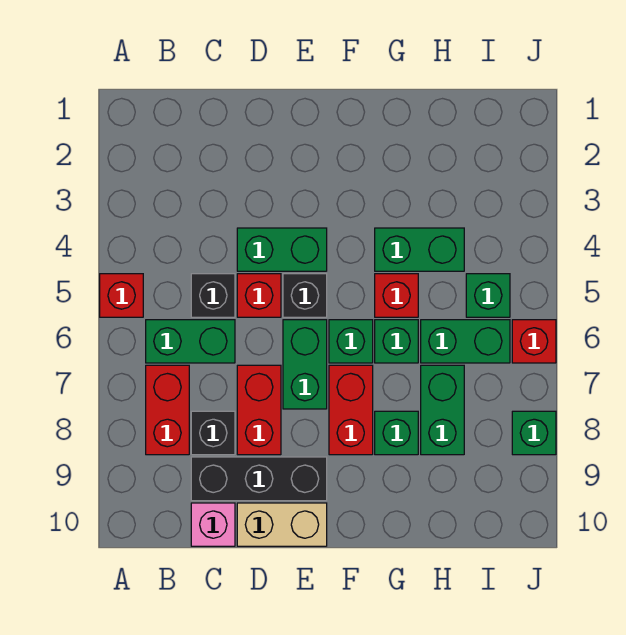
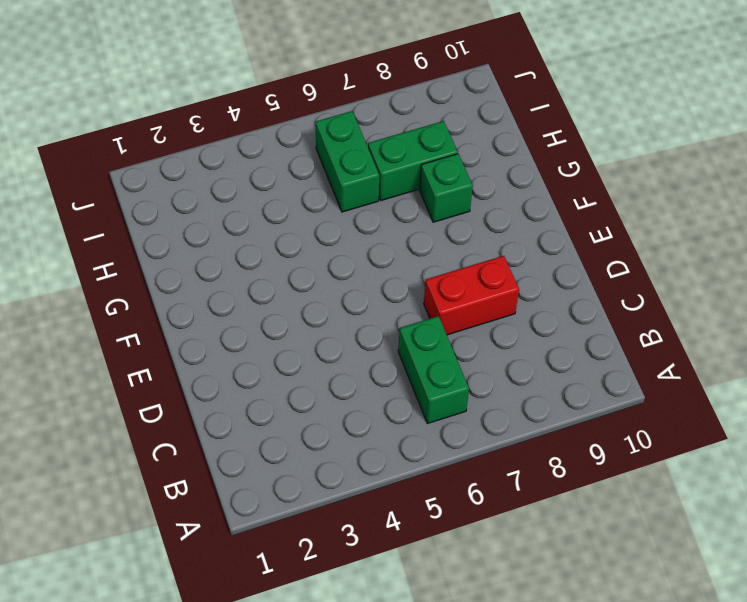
none -> red 1x1 brick [100,274,143,317]
none -> red 1x2 brick [146,365,189,455]
none -> black 1x1 brick [191,274,235,317]

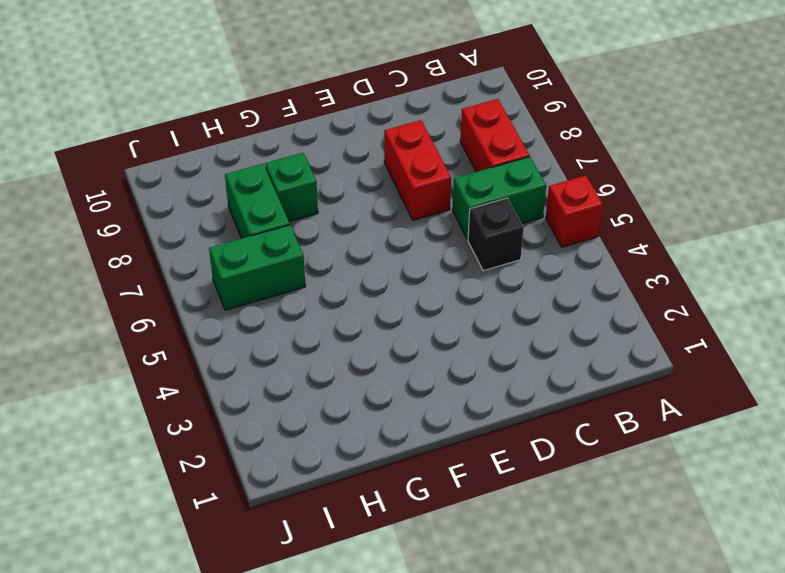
none -> black 1x1 brick [191,411,235,455]
none -> black 1x3 brick [191,457,327,501]
none -> pink 1x1 brick [191,503,235,546]

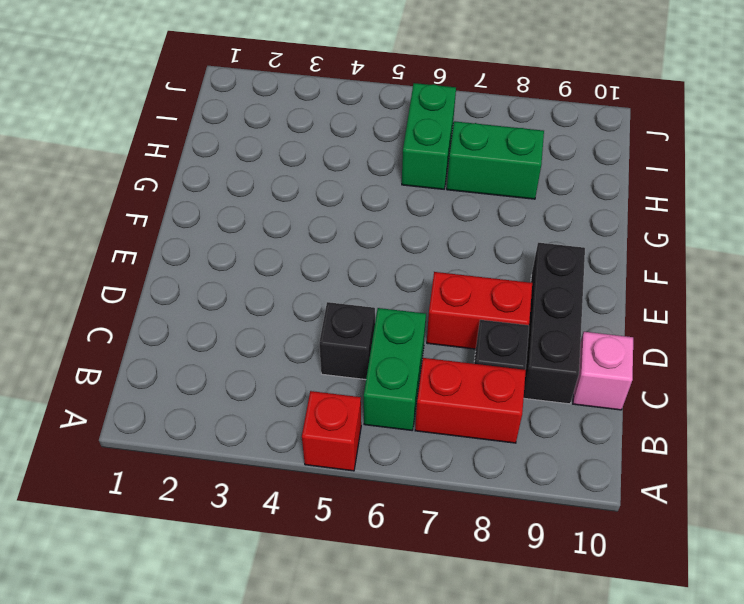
none -> green 1x2 brick [237,228,327,271]
none -> red 1x1 brick [237,274,281,317]
none -> tan 1x2 brick [237,503,327,546]

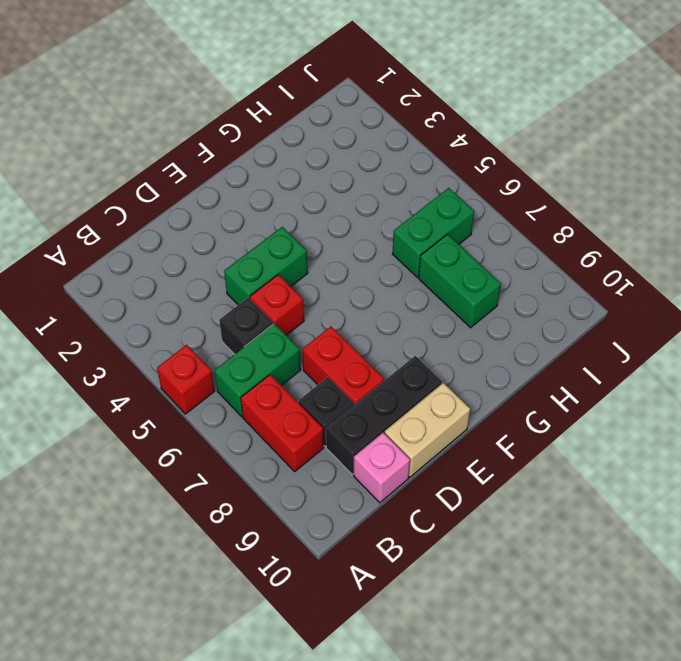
none -> black 1x1 brick [283,274,327,317]
none -> green 1x2 brick [283,320,327,409]
none -> green 1x1 brick [329,320,373,363]

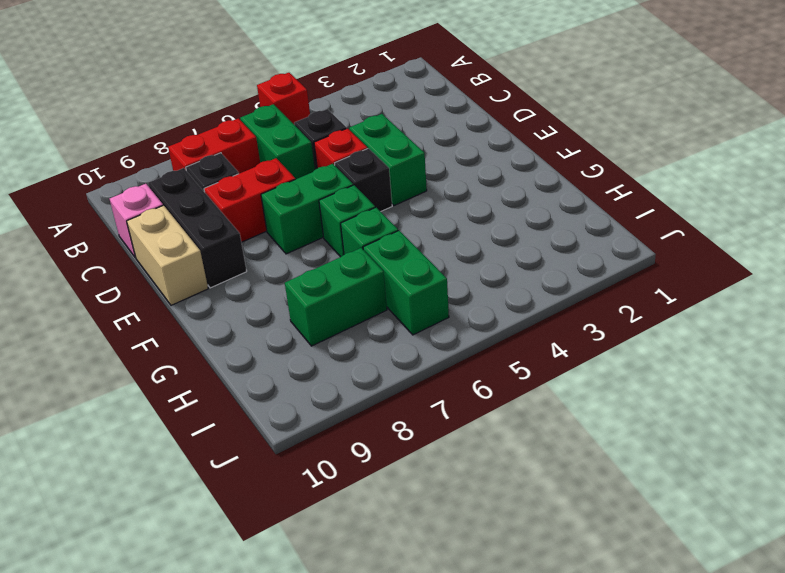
none -> red 1x2 brick [329,365,373,455]
none -> green 1x2 brick [375,228,464,271]
none -> red 1x1 brick [375,274,418,317]

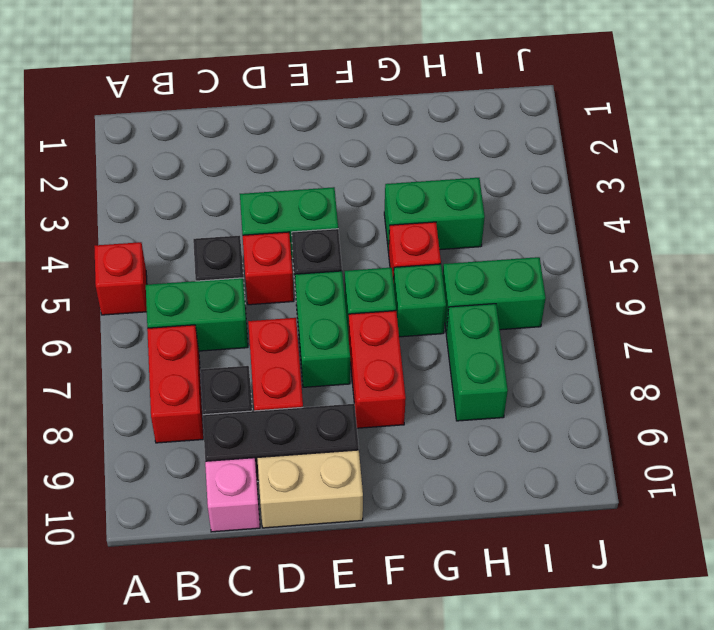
none -> green 1x1 brick [375,411,418,455]
none -> green 1x1 brick [466,274,510,317]
none -> red 1x1 brick [512,320,556,363]

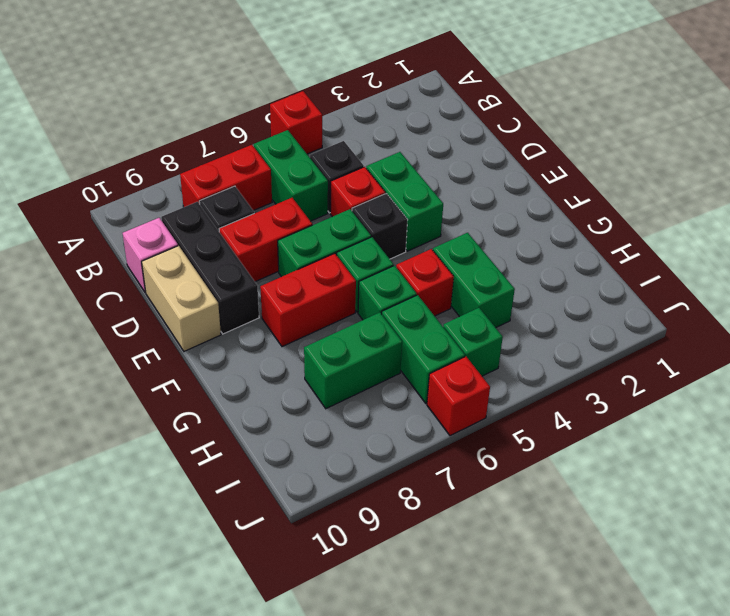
none -> green 1x1 brick [375,411,418,455]
none -> green 1x1 brick [512,411,556,455]

